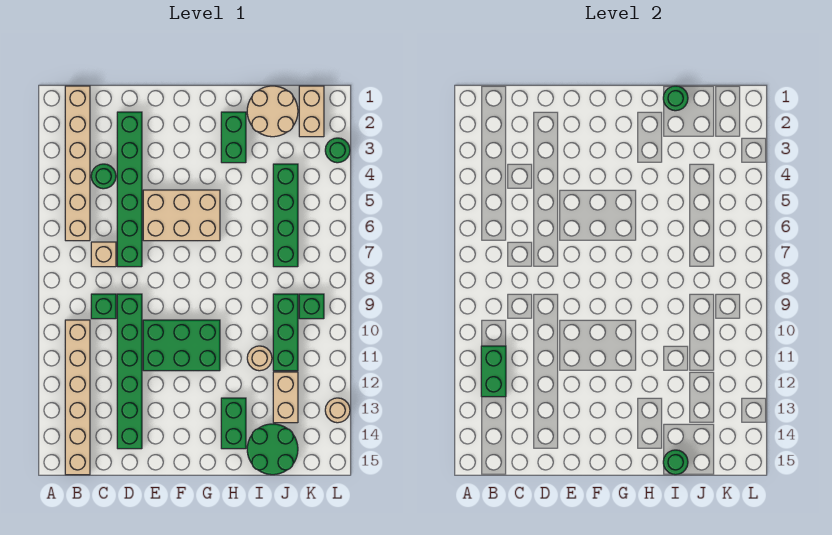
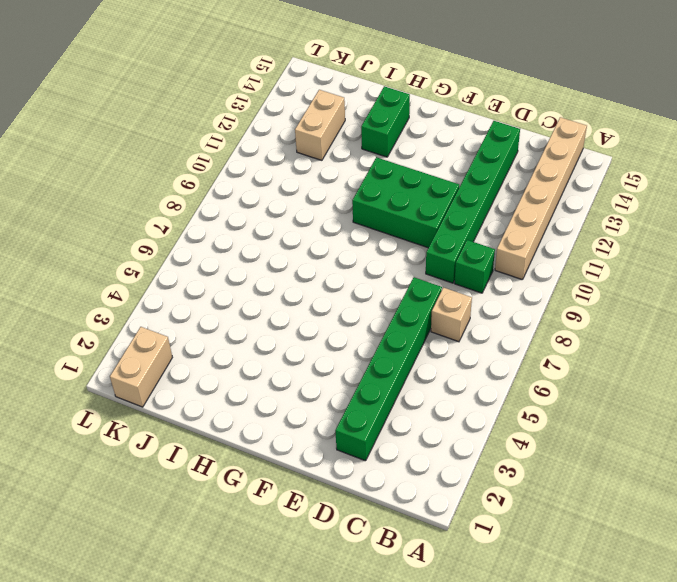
none -> tan 1x6 brick [65,86,90,241]
none -> green 1x1 round brick [91,164,116,189]
none -> tan 2x3 brick [143,190,220,241]

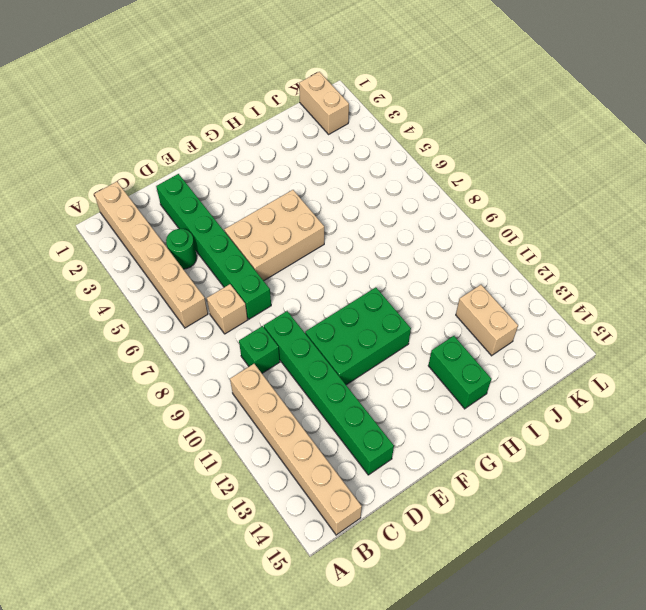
none -> green 1x2 brick [221,112,246,163]
none -> tan 2x2 round brick [247,86,298,137]
none -> tan 1x1 round brick [247,346,272,371]

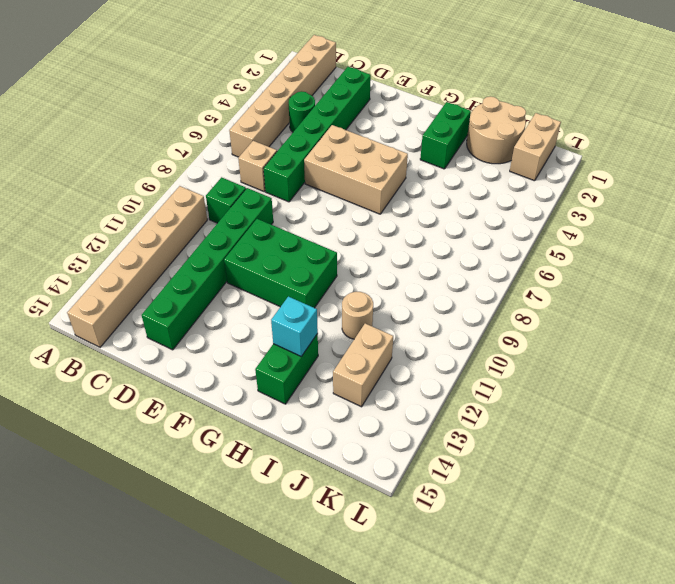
cyan 1x1 brick [271,296,318,356] -> none
none -> green 2x2 round brick [247,424,298,475]
none -> green 1x4 brick [273,164,298,267]
none -> green 1x3 brick [273,294,298,371]

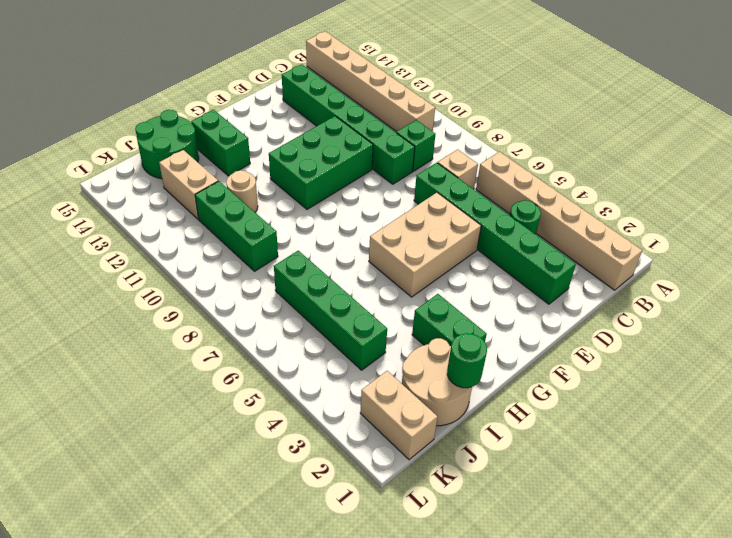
none -> green 1x1 brick [299,294,324,319]
none -> green 1x1 round brick [325,138,350,163]
none -> tan 1x1 round brick [325,398,350,423]

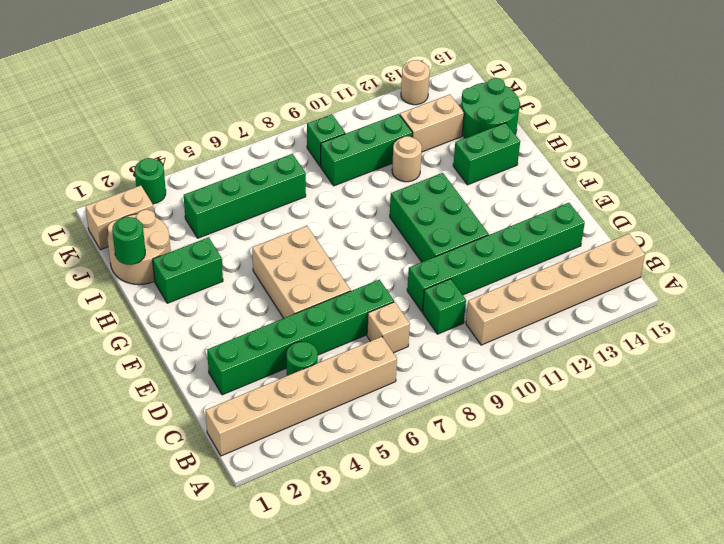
none -> green 1x2 brick [481,346,506,397]
none -> green 1x1 round brick [663,450,688,475]

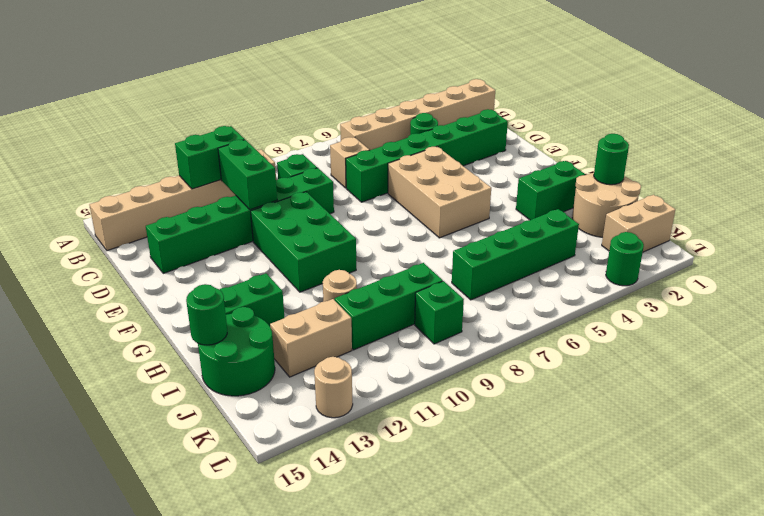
green 1x2 brick [218,140,277,210] -> none

